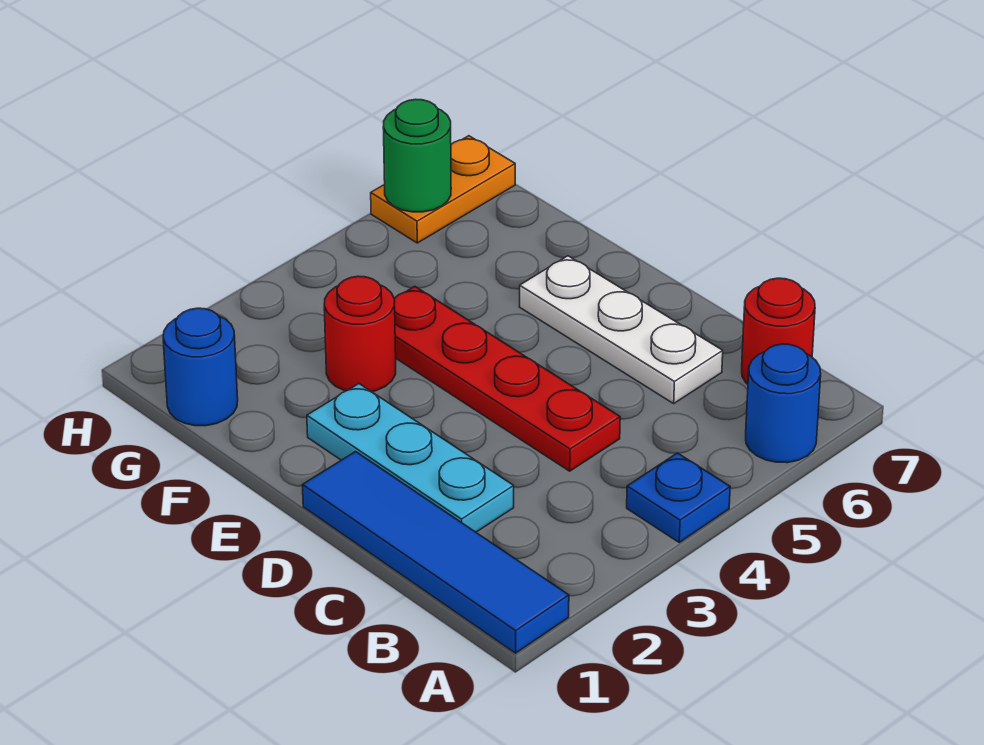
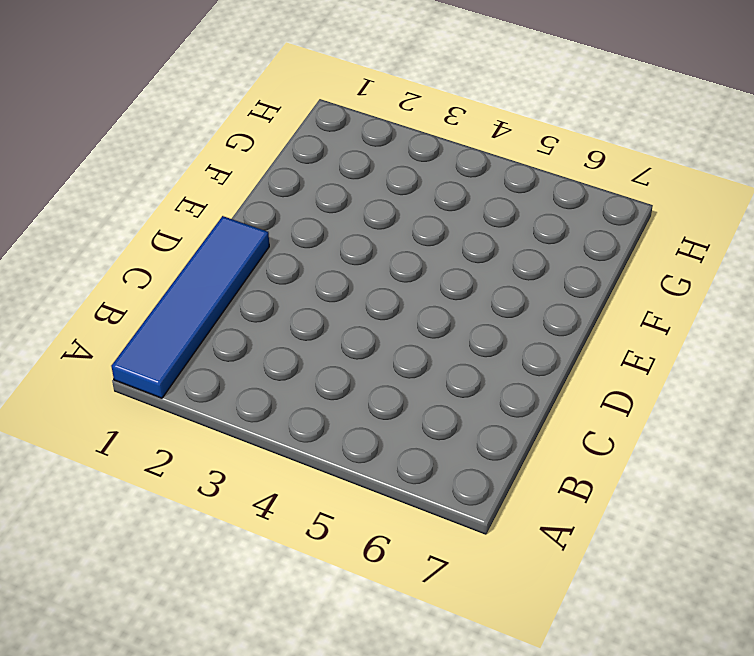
none -> blue 1x1 plate [627,453,730,542]
none -> blue 1x1 round brick [746,344,821,463]

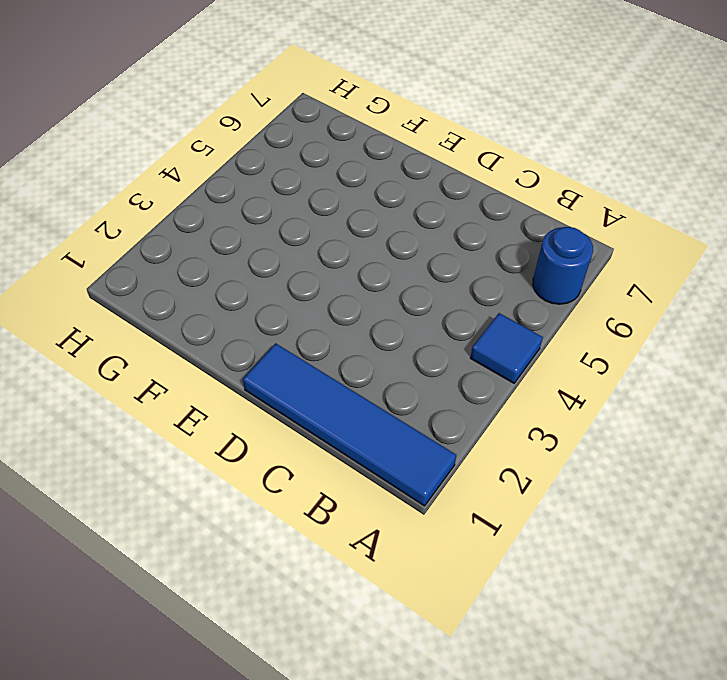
blue 1x1 tile [470,313,543,383] -> blue 1x1 plate [627,453,730,542]
none -> red 1x1 round brick [742,278,815,384]
none -> cyan 1x3 plate [307,384,514,532]

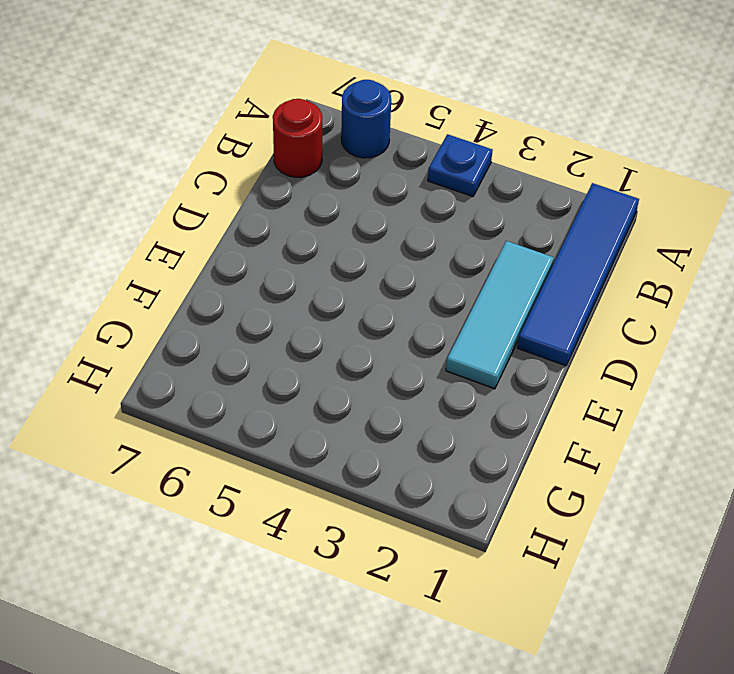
cyan 1x3 tile [446,241,554,389] -> cyan 1x3 plate [307,384,514,532]
none -> red 1x4 plate [394,286,620,471]
none -> white 1x3 plate [519,256,723,403]

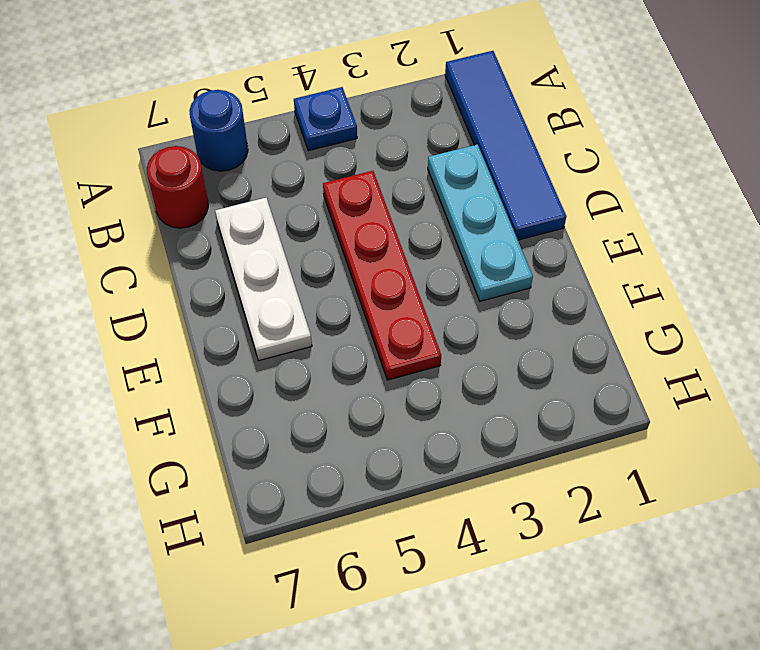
none -> red 1x1 round brick [324,276,396,392]
none -> blue 1x1 round brick [163,308,238,426]

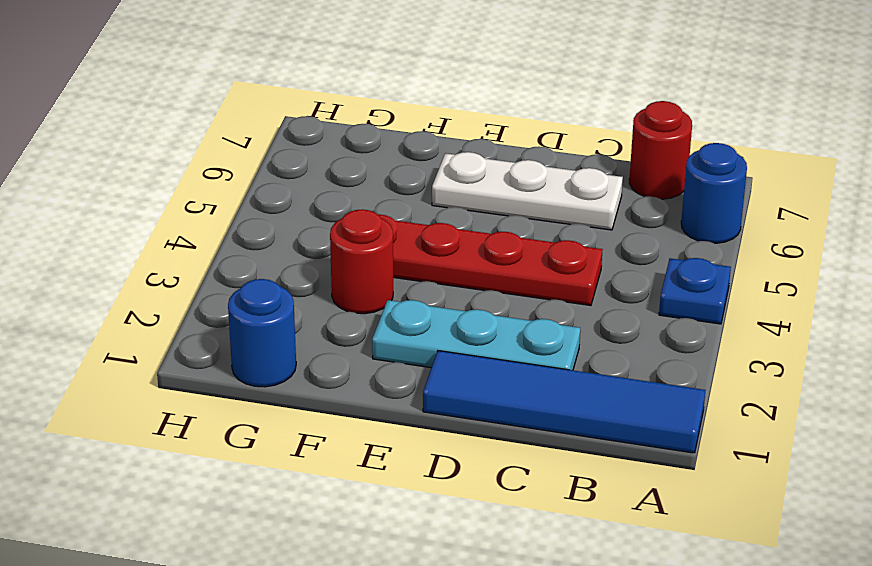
none -> orange 1x2 plate [371,136,515,243]
none -> green 1x1 round brick [383,99,451,212]

